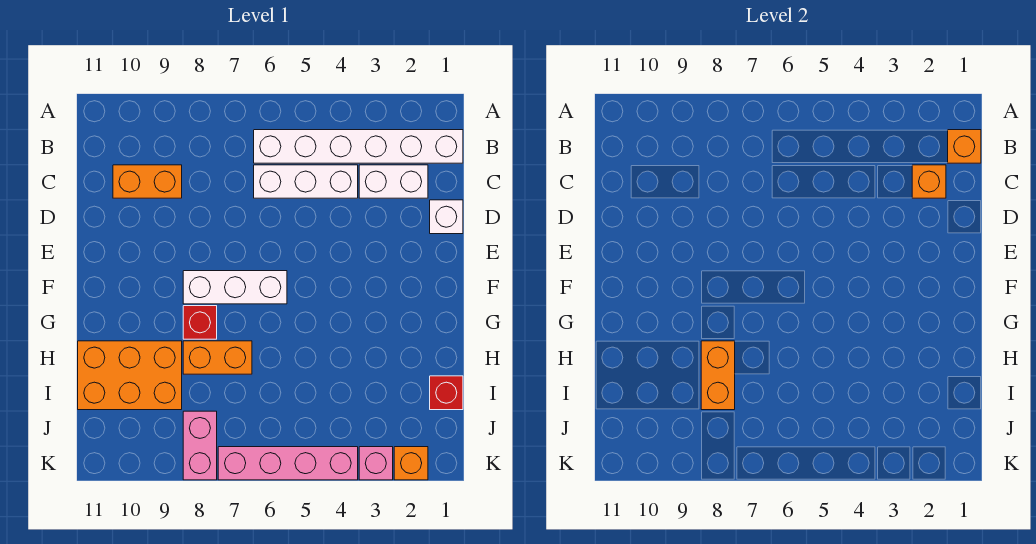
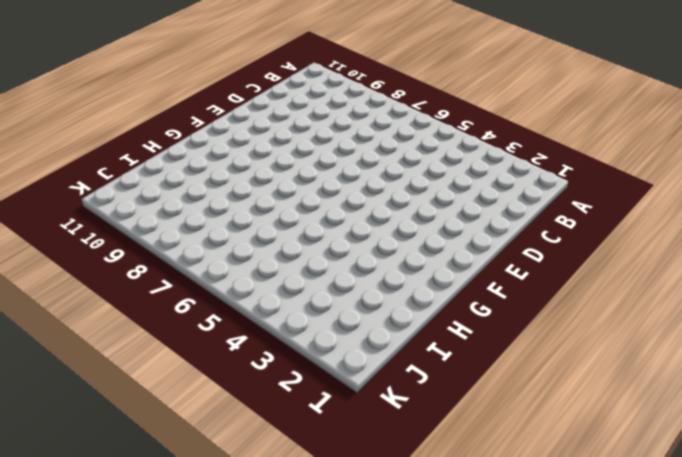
none -> white 1x6 brick [254,130,463,163]
none -> white 1x2 brick [359,165,428,198]
none -> white 1x3 brick [254,165,358,198]

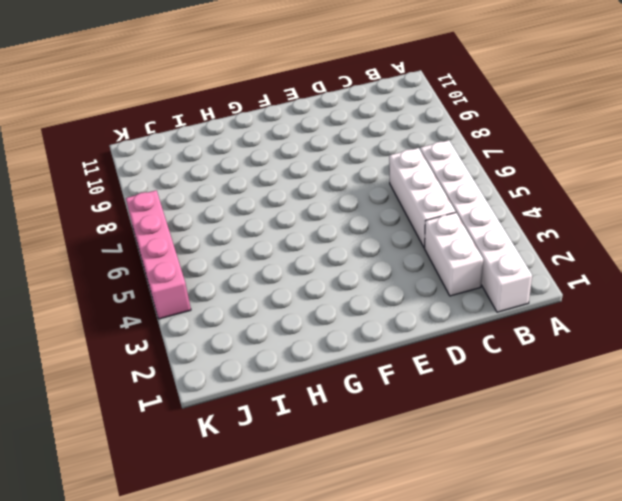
none -> orange 1x2 brick [113,165,182,198]
none -> white 1x1 brick [430,200,463,234]
none -> white 1x3 brick [183,271,287,304]

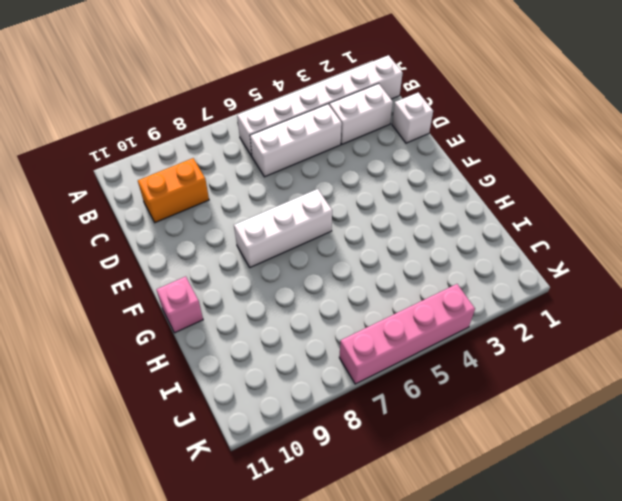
pink 1x1 brick [156,276,203,333] -> pink 1x1 brick moved to [359,447,393,480]
none -> red 1x1 brick [183,306,217,339]
none -> orange 1x2 brick [183,341,252,374]
none -> orange 2x3 brick [78,341,182,410]

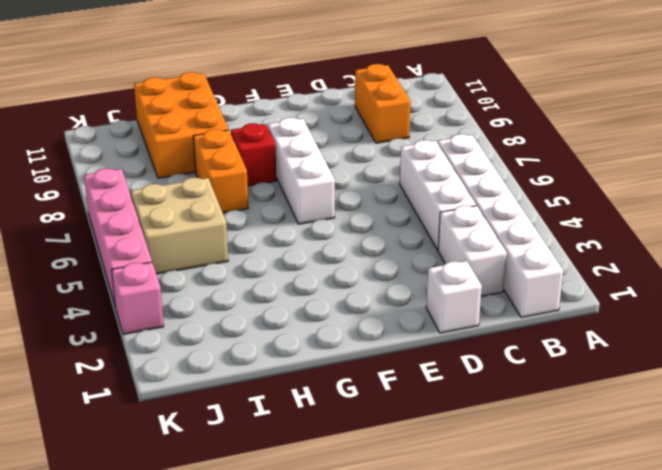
tan 2x2 brick [131,178,228,274] -> none
none -> red 1x1 brick [430,376,463,410]
none -> pink 1x2 brick [183,411,217,480]
none -> orange 1x1 brick [394,447,428,480]

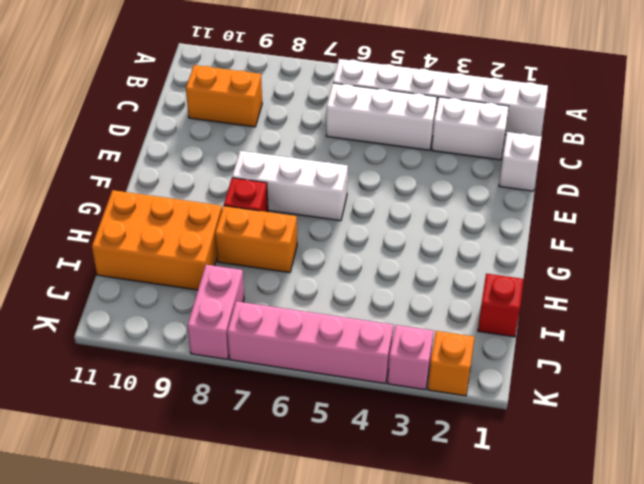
none -> orange 1x1 brick [948,130,981,163]
none -> orange 1x1 brick [912,165,946,198]
none -> orange 1x2 brick [701,341,735,410]

